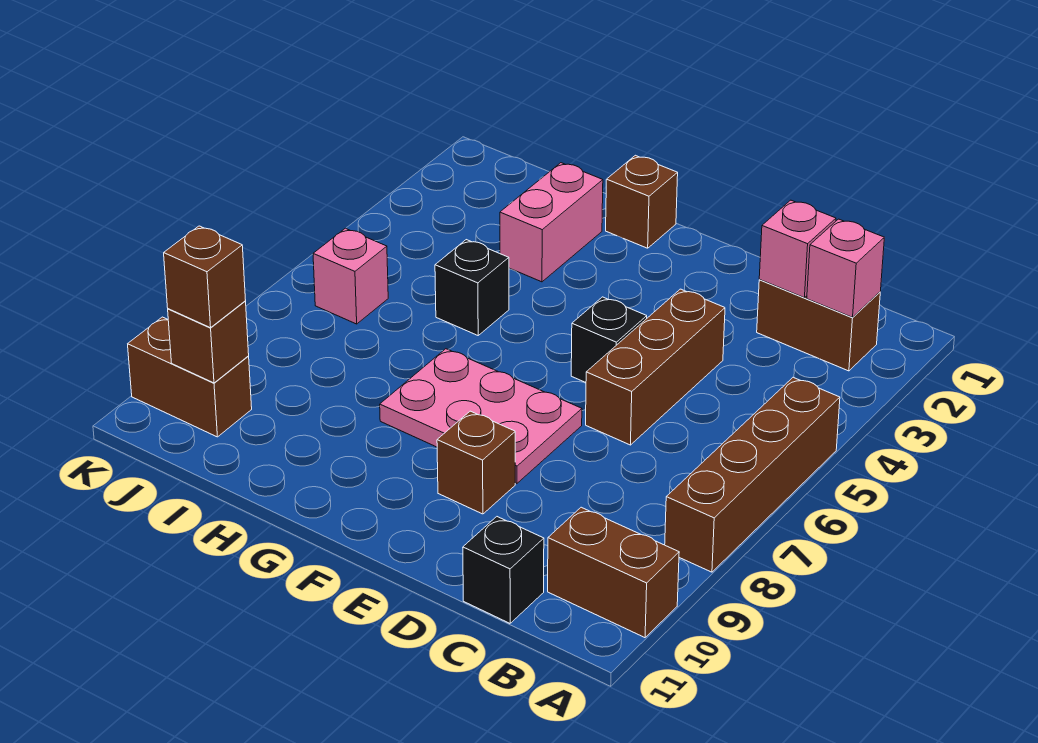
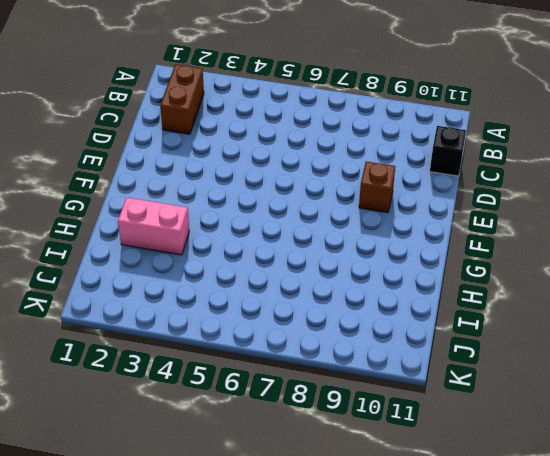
none -> brown 1x4 brick [665,377,840,572]
none -> brown 1x2 brick [548,507,679,638]
none -> brown 1x3 brick [586,289,725,445]

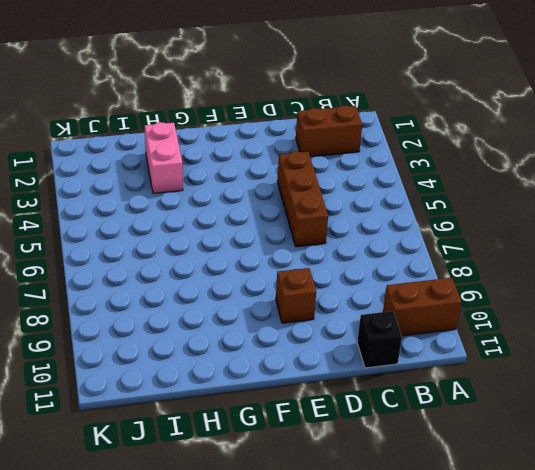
none -> brown 1x4 brick [665,377,840,572]
none -> black 1x1 brick [571,297,647,383]
none -> pink 2x3 plate [380,349,582,483]

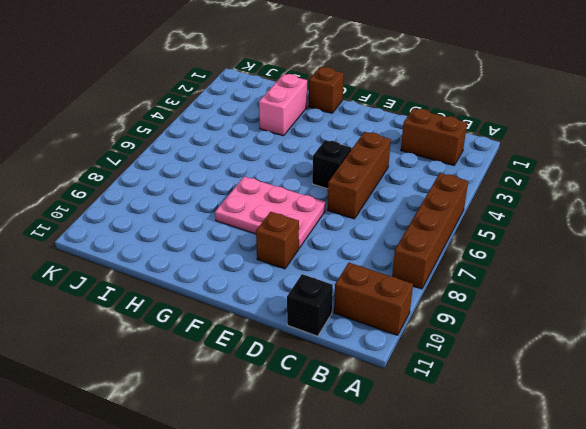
none -> black 1x1 brick [435,240,509,335]
none -> pink 1x1 brick [313,228,388,324]
none -> brown 1x2 brick [128,317,252,437]

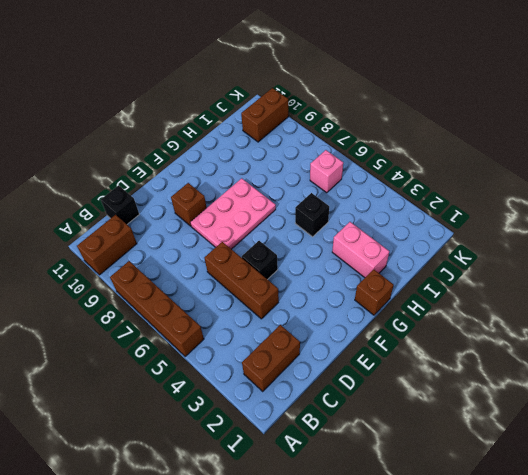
none -> pink 1x1 brick [807,219,884,317]
none -> pink 1x1 brick [759,200,836,298]
none -> brown 1x1 brick [168,301,249,383]

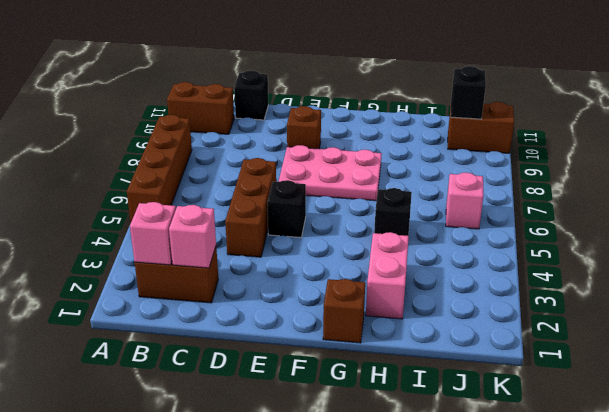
black 1x1 brick [451,66,486,119] -> brown 1x1 brick [168,301,249,383]
none -> brown 1x1 brick [164,226,246,328]

